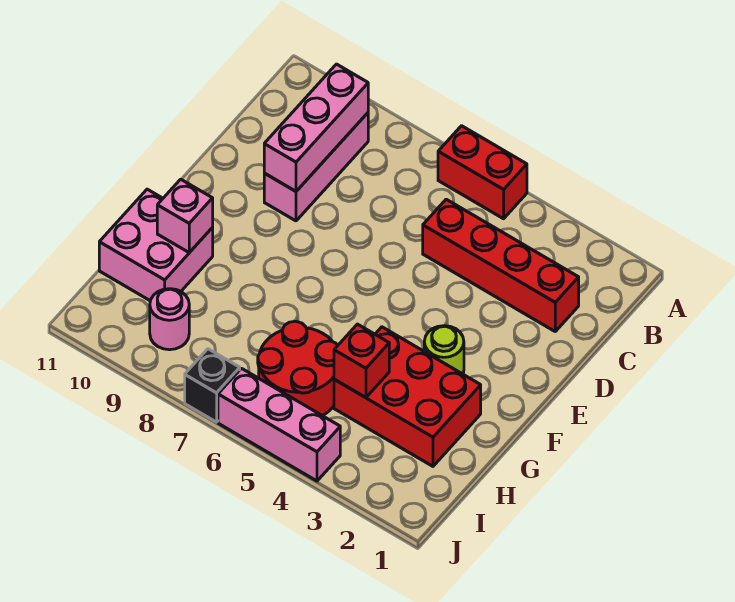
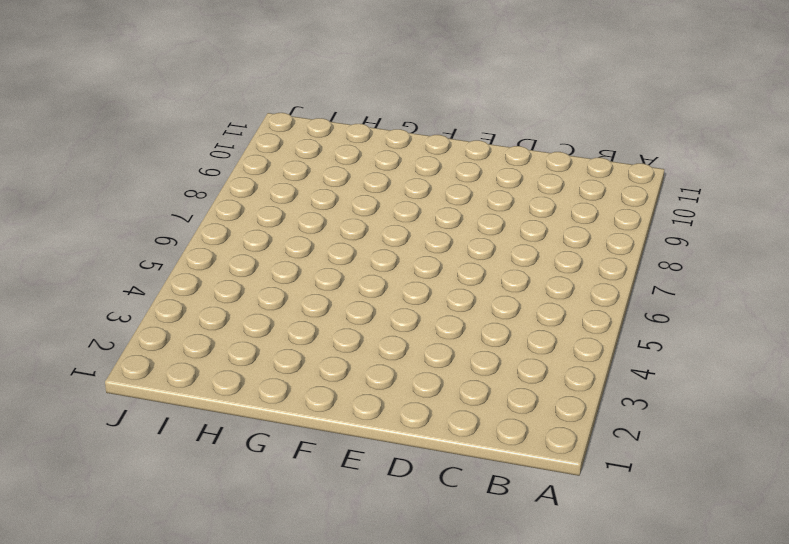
none -> red 1x2 brick [438,126,527,219]
none -> pink 1x3 brick [264,113,368,221]
none -> red 1x4 brick [423,199,579,331]

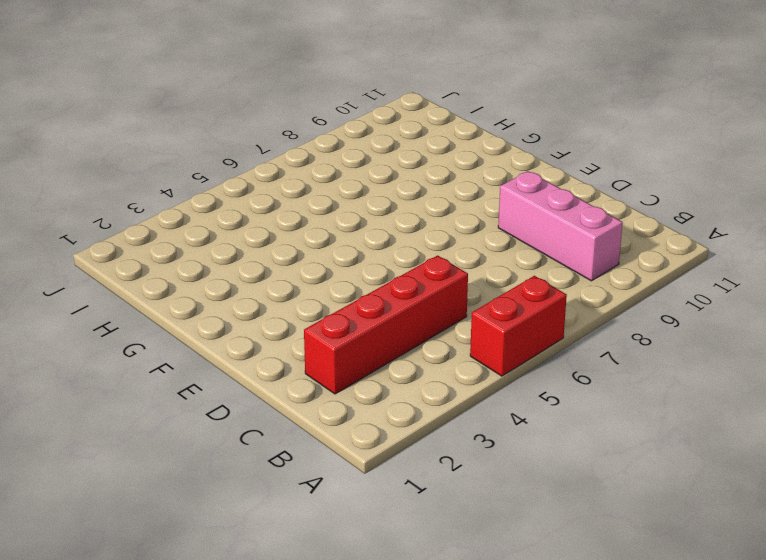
none -> lime 1x1 round brick [424,326,464,374]
none -> red 2x3 brick [334,327,481,466]
none -> pink 2x2 brick [99,189,213,301]

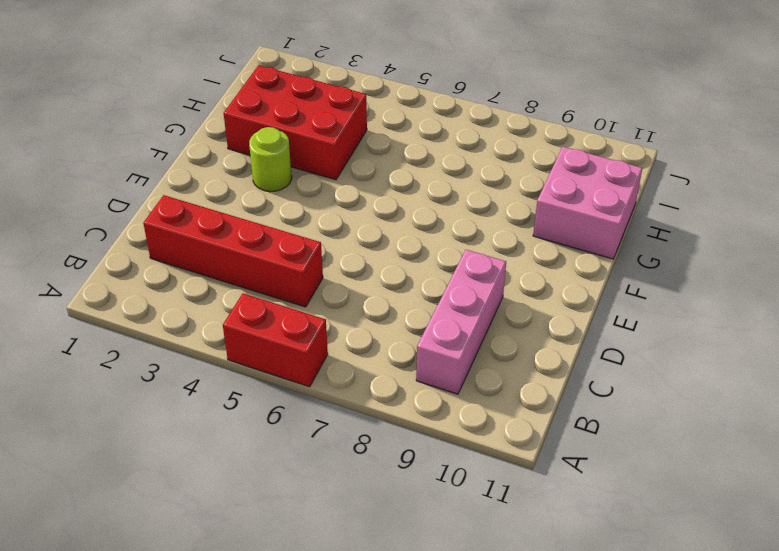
none -> red 2x2 round brick [258,321,338,416]
none -> pink 1x1 round brick [150,289,189,350]
none -> pink 1x3 brick [218,368,340,481]

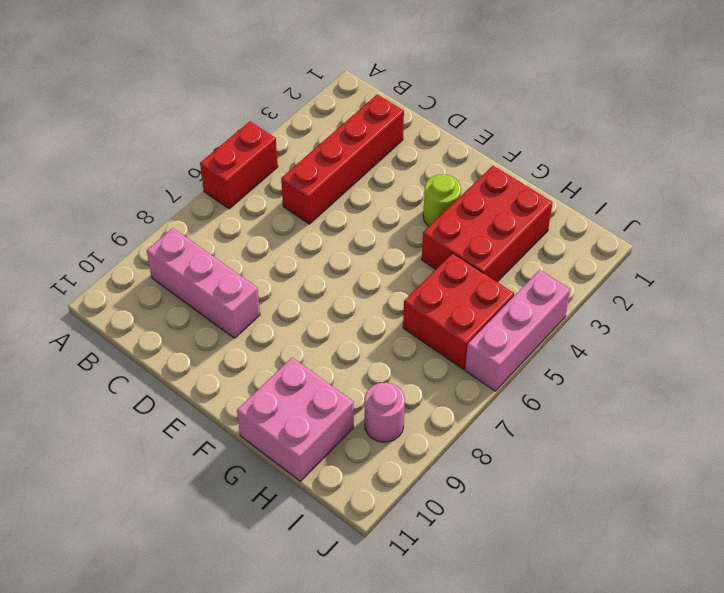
red 2x2 brick [403,253,514,369] -> red 2x2 round brick [258,321,338,416]
none -> black 1x1 brick [185,349,240,422]
none -> pink 1x3 brick [264,64,368,191]
none -> pink 1x1 brick [157,179,213,253]

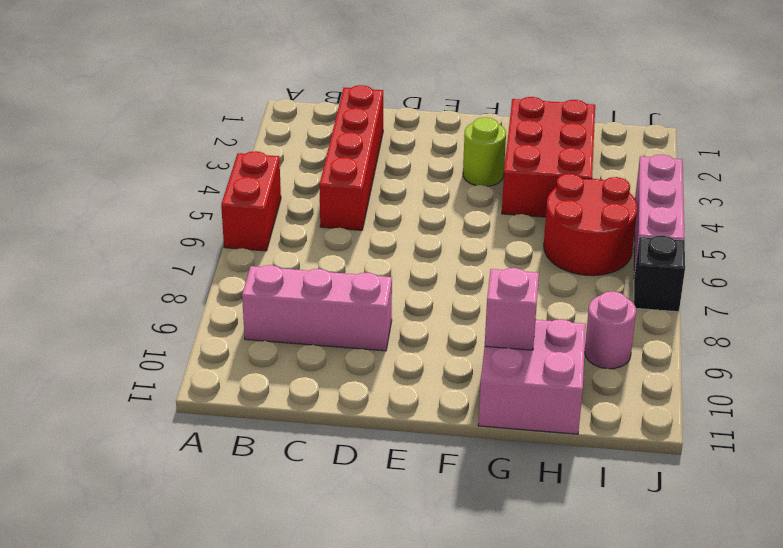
none -> pink 1x3 brick [264,64,368,191]
none -> red 1x1 brick [334,324,389,398]

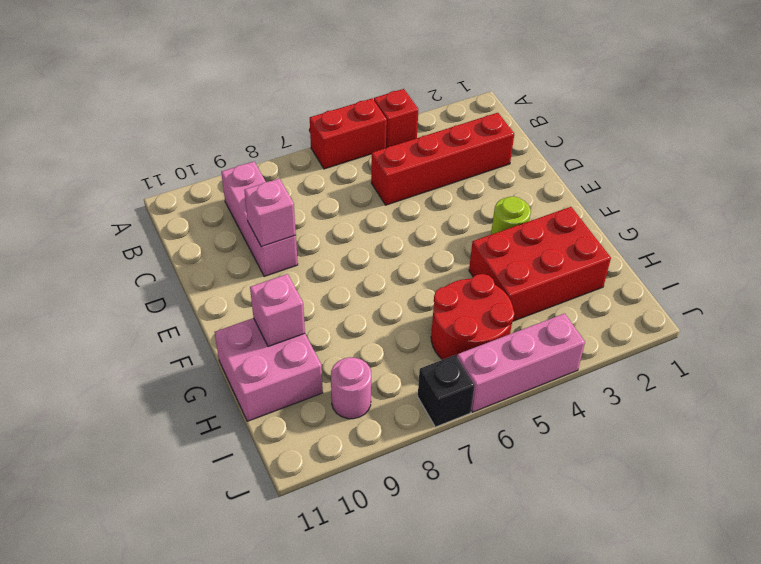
red 1x1 brick [374,89,418,148] -> red 1x1 brick moved to [334,324,389,398]
pink 1x1 brick [244,179,296,247] -> pink 1x3 brick [264,64,368,191]

